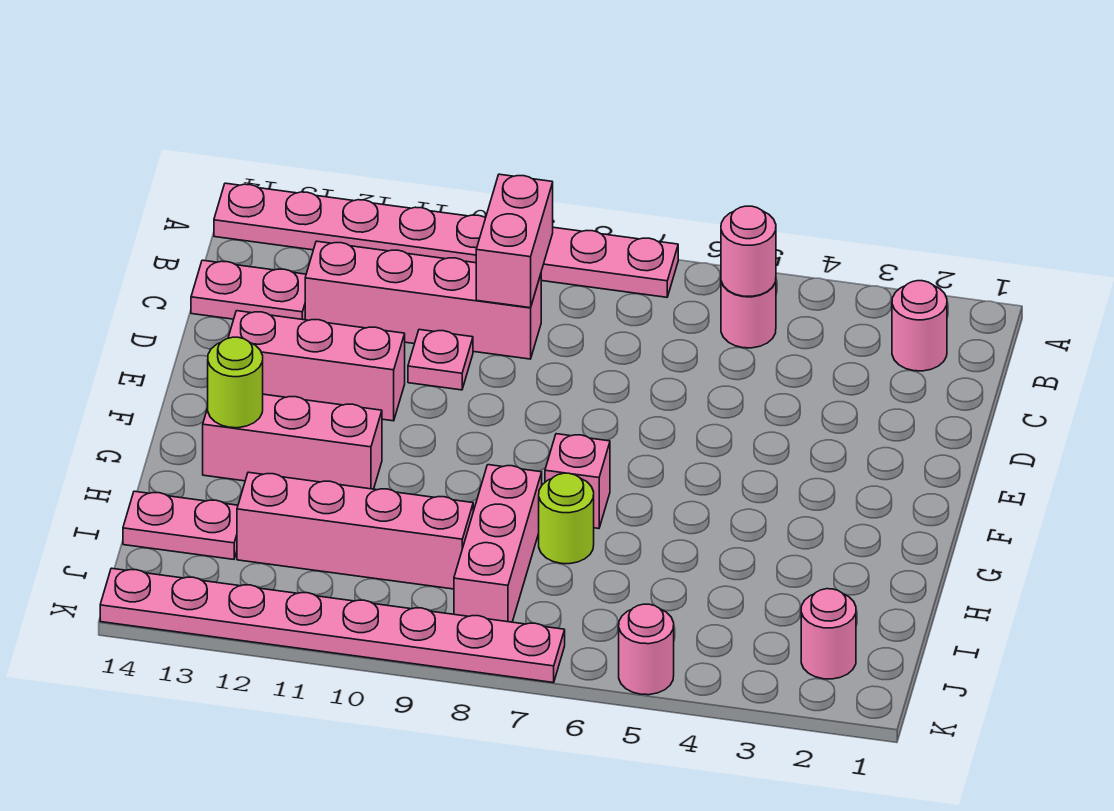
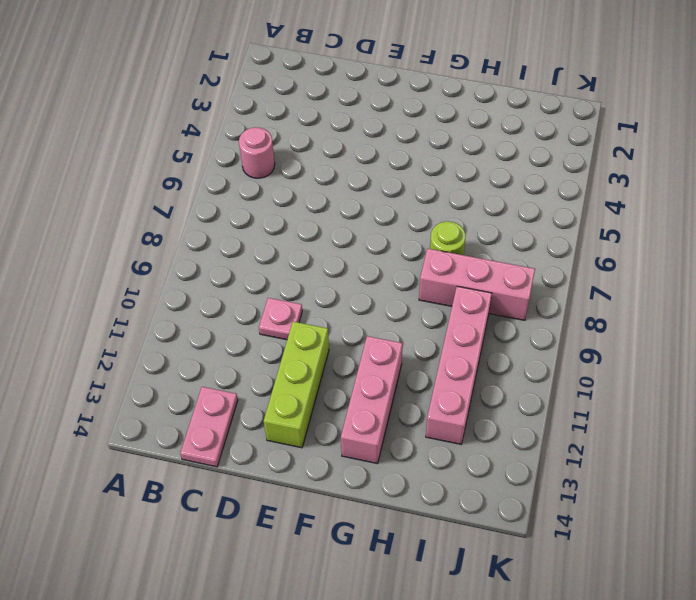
lime 1x3 brick [264,322,329,448] -> pink 1x3 brick [228,311,405,421]
none -> pink 1x8 plate [214,183,678,297]
none -> pink 1x1 round brick [892,281,947,371]
none -> pink 1x4 brick [305,241,541,359]

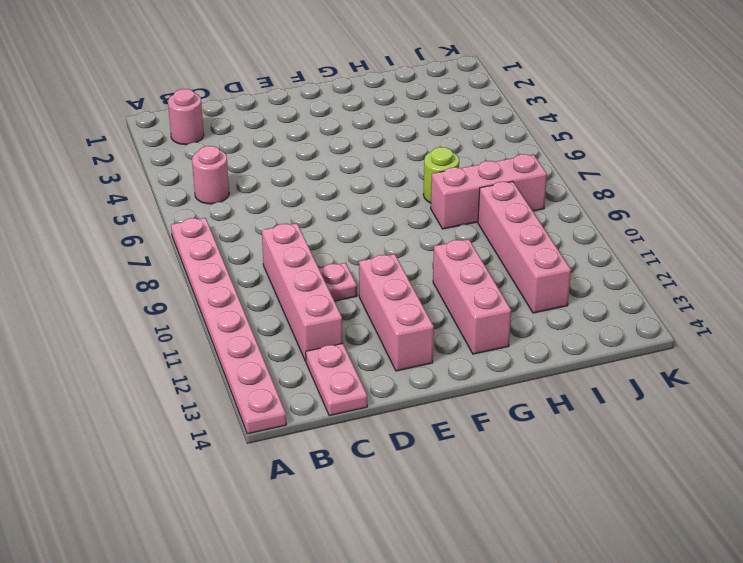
none -> pink 1x1 brick [545,434,610,529]
none -> pink 1x2 plate [123,491,238,559]
none -> pink 1x1 round brick [801,589,856,679]

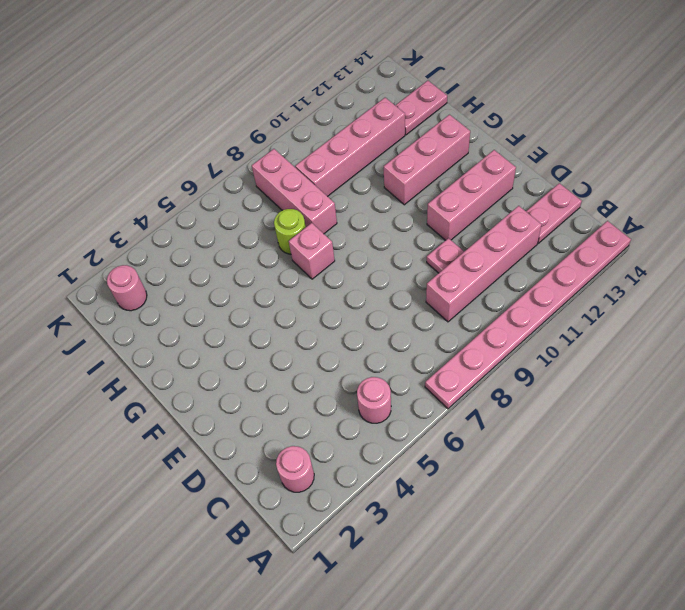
none -> pink 1x1 round brick [619,604,674,695]
none -> pink 1x8 plate [100,568,565,683]
none -> pink 1x1 round brick [721,206,776,296]

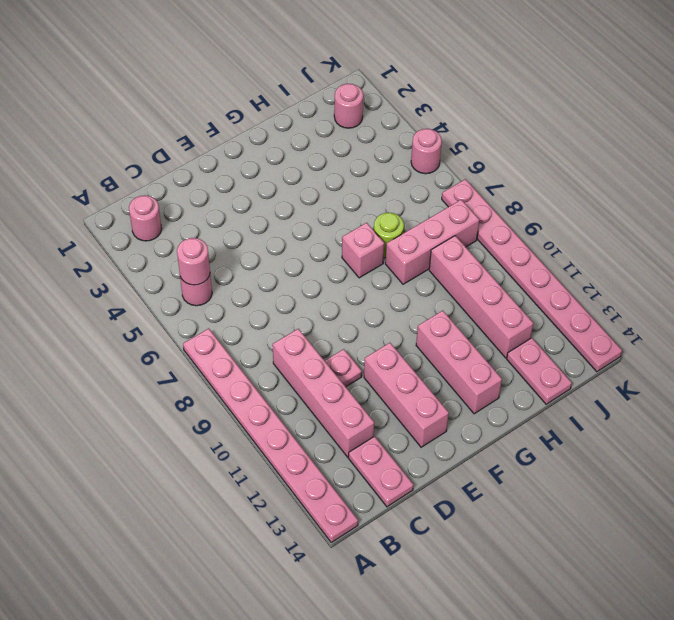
none -> pink 1x2 brick [476,174,553,308]
none -> lime 1x1 round brick [208,337,263,428]

